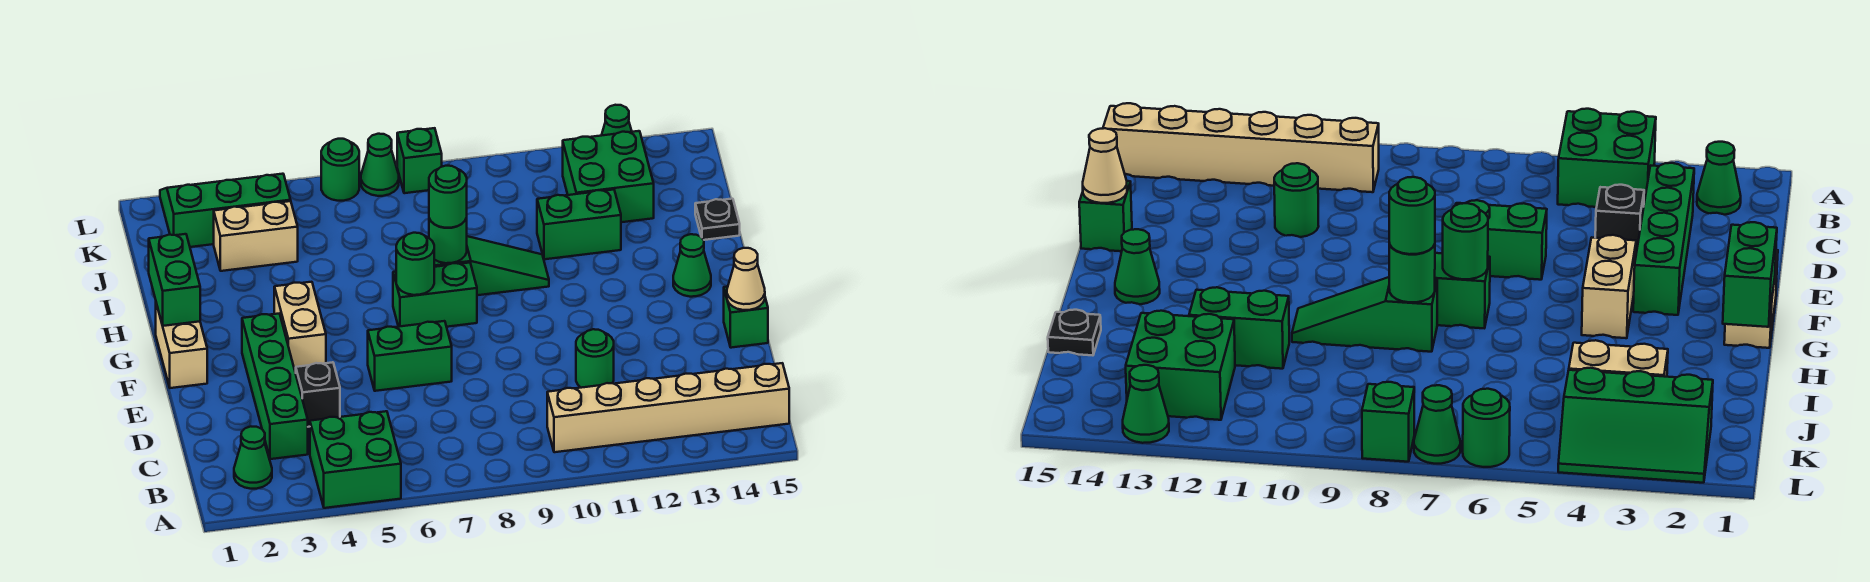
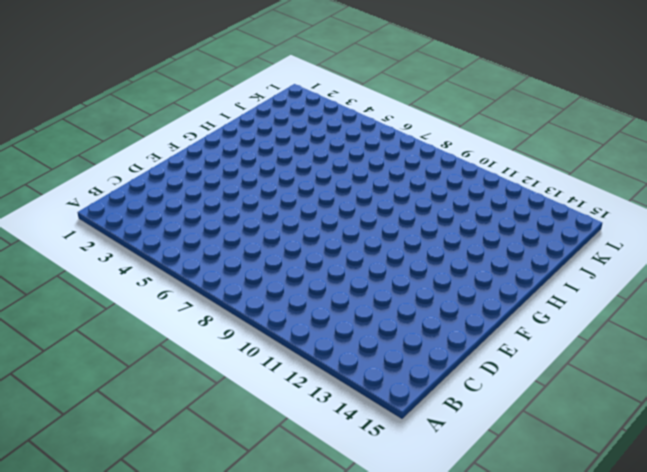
none -> green 2x2 brick [310,411,401,508]
none -> green 1x1 cone [234,427,272,489]
none -> tan 1x6 brick [547,363,789,452]

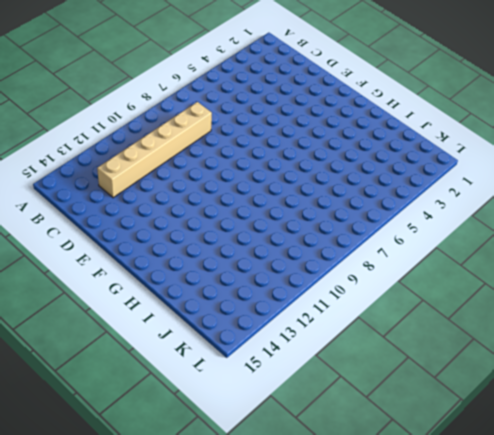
tan 1x6 brick [97,102,212,198] -> tan 1x6 brick moved to [547,363,789,452]
none -> green 2x2 brick [310,411,401,508]
none -> green 1x1 cone [234,427,272,489]
none -> green 1x4 brick [242,314,308,459]

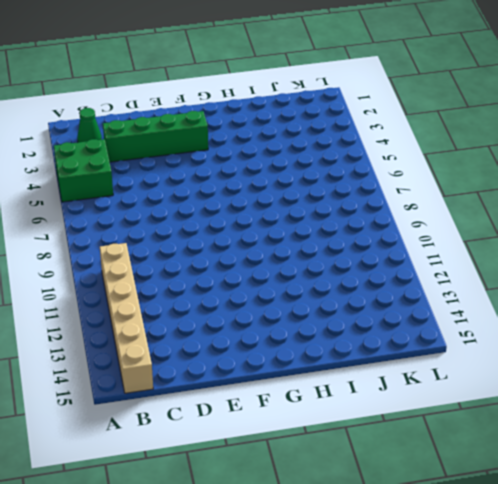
none -> black 1x1 brick [296,362,340,427]
none -> green 1x1 round brick [576,329,614,388]
none -> green 1x2 brick [368,321,452,391]

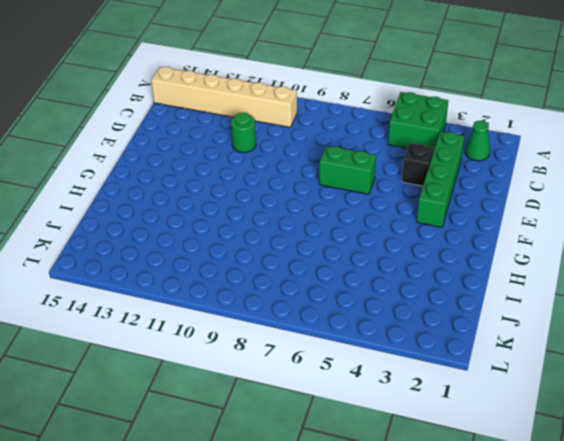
none -> green 1x1 brick [724,287,768,348]
none -> tan 1x2 brick [156,303,207,388]
none -> tan 1x2 brick [274,282,326,373]

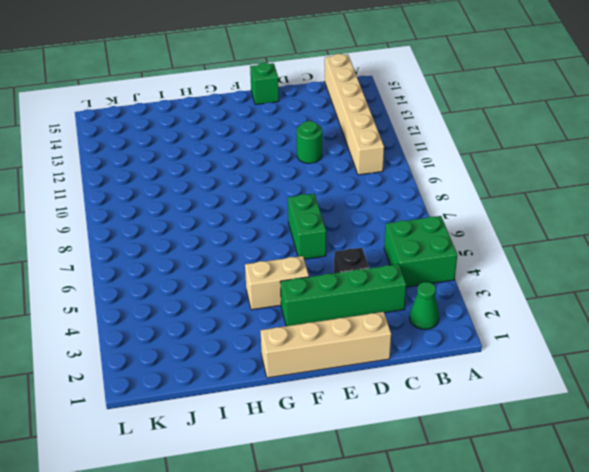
tan 1x4 brick [261,312,391,378] -> tan 1x2 brick [156,303,207,388]
none -> green 1x2 brick [393,263,477,327]
none -> green 1x1 cone [673,234,711,297]
none -> green 1x3 slope [434,236,549,295]

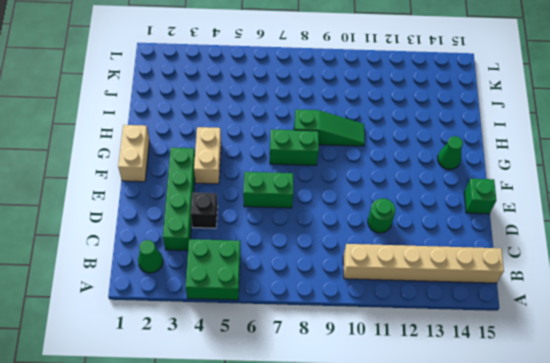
none -> green 1x2 brick [537,190,621,259]
none -> black 1x1 plate [695,199,740,240]
none -> tan 1x2 brick [214,201,298,271]

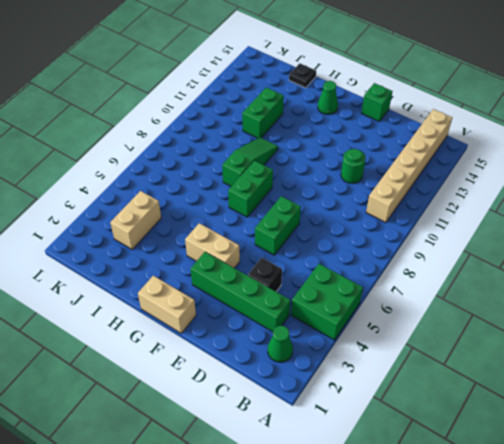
none -> green 2x2 brick [563,131,654,222]
none -> green 2x3 slope [160,174,291,247]
none -> green 1x1 round brick [321,139,359,201]

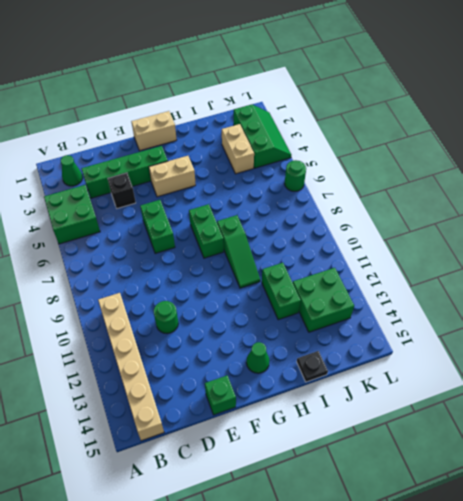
none -> green 1x1 cone [361,134,399,196]
none -> green 1x1 brick [397,128,442,193]
none -> green 1x1 cone [601,105,632,136]

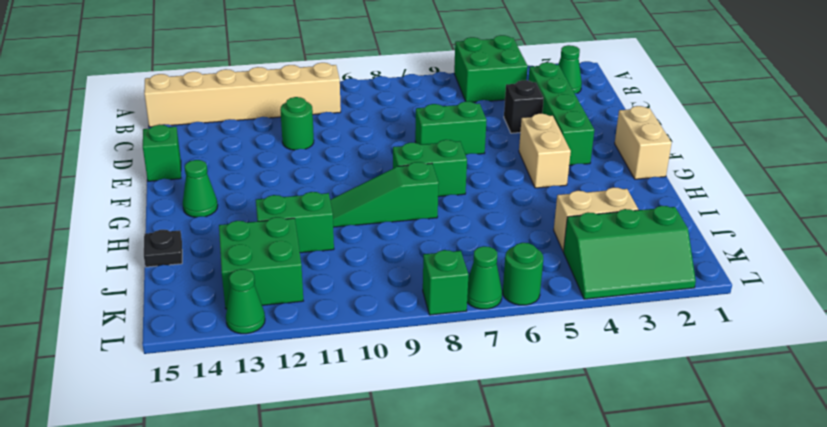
none -> tan 1x1 cone [727,248,765,310]
none -> green 1x2 brick [149,234,200,326]
none -> green 1x1 round brick [396,233,434,295]

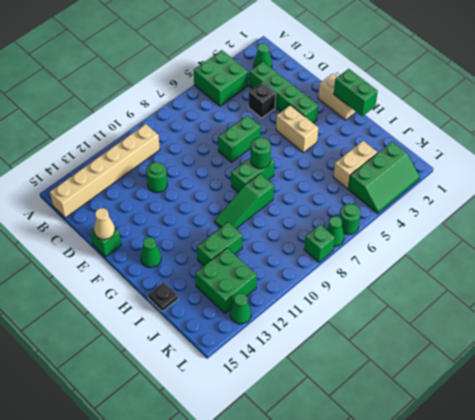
none -> green 1x1 round brick [429,218,467,263]
none -> green 1x1 round brick [429,166,467,228]

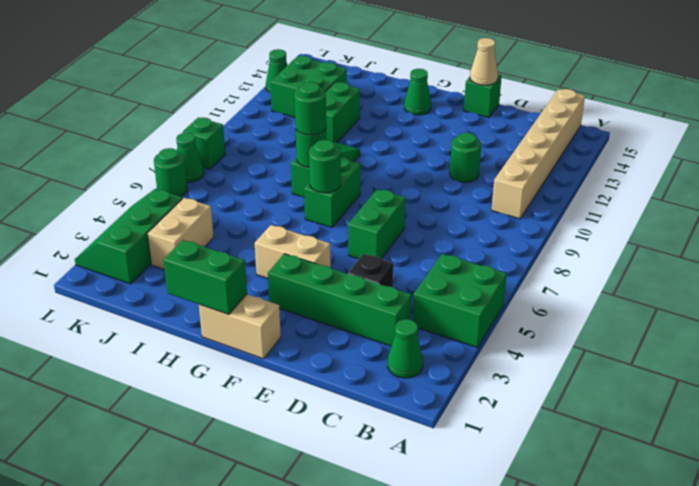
none -> black 1x1 plate [695,199,740,240]

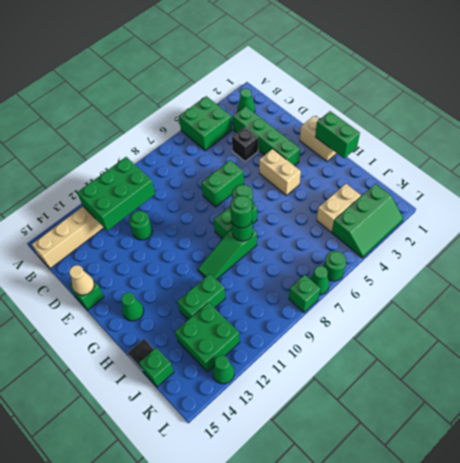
green 2x3 brick [77,157,155,231] -> none
green 1x1 brick [139,348,174,387] -> none

